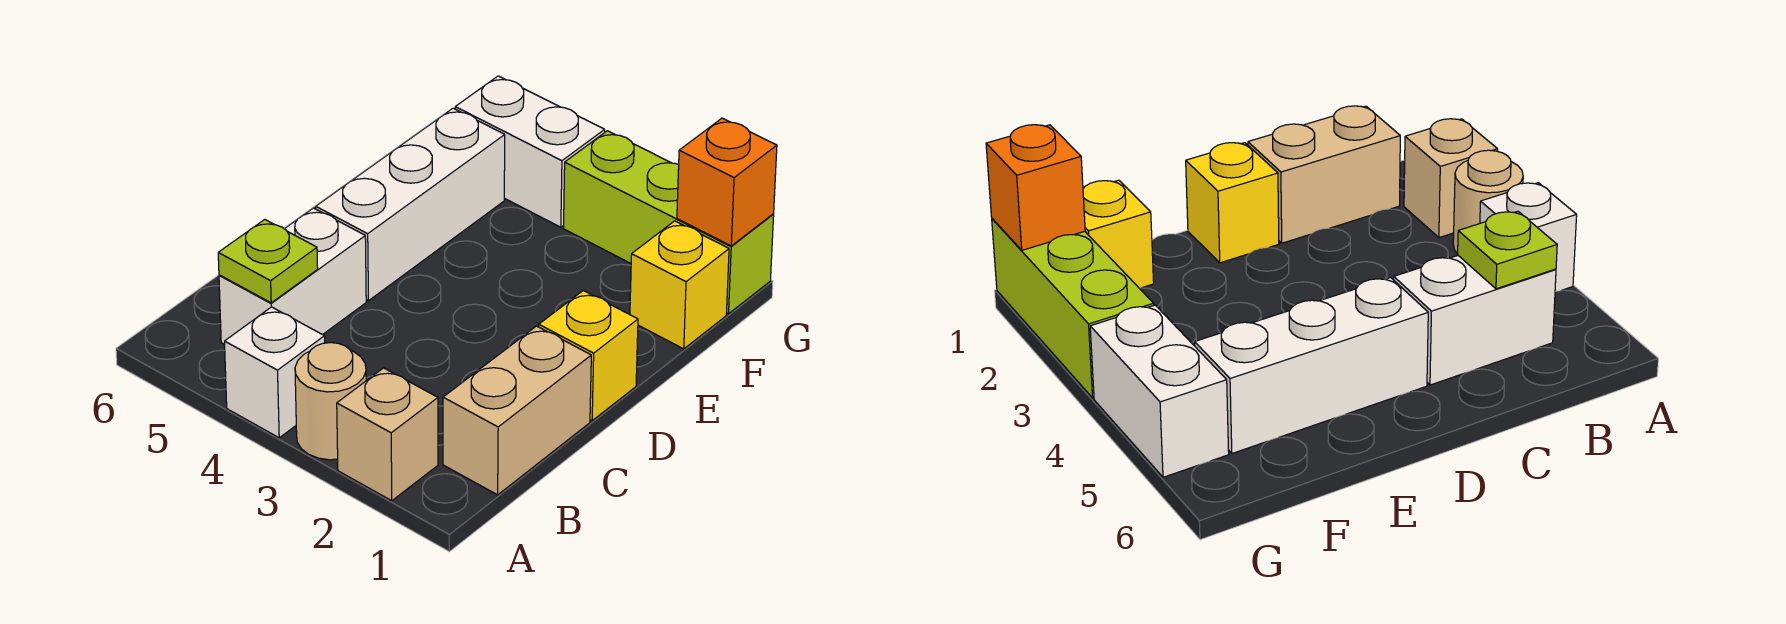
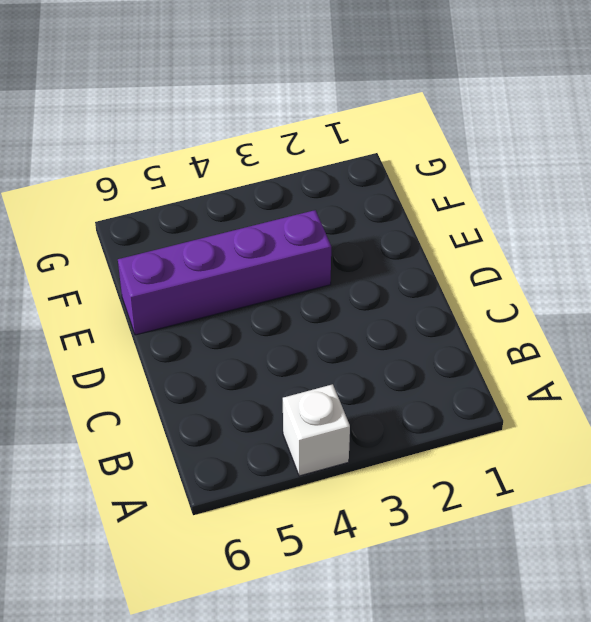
purple 1x4 brick [118,210,331,335] -> white 1x3 brick [316,108,505,301]
none -> tan 1x1 brick [337,368,438,501]
none -> tan 1x1 round brick [295,343,366,460]
none -> tan 1x2 brick [443,326,591,495]

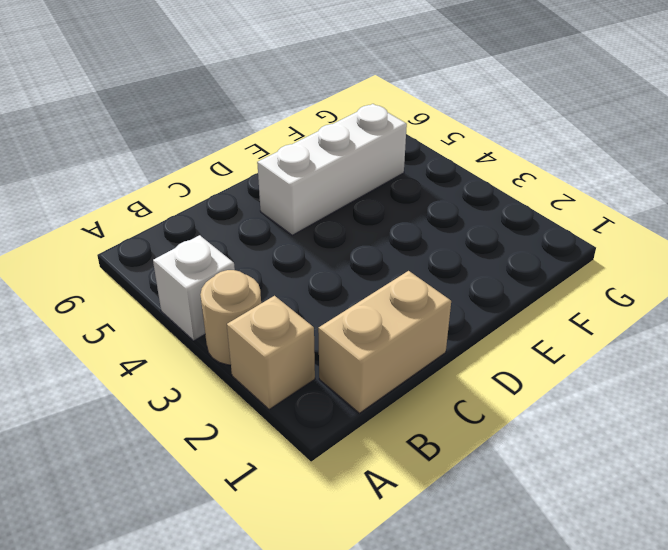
none -> white 1x2 brick [219,208,366,344]
none -> yellow 1x1 brick [539,291,638,421]
none -> yellow 1x1 brick [630,221,729,349]

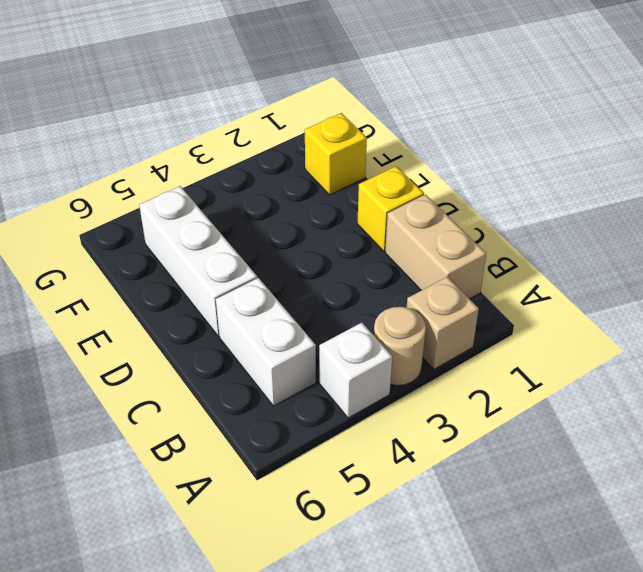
none -> lime 1x3 brick [564,131,774,314]
none -> white 1x2 brick [455,76,605,227]
none -> lime 1x1 plate [218,220,318,303]

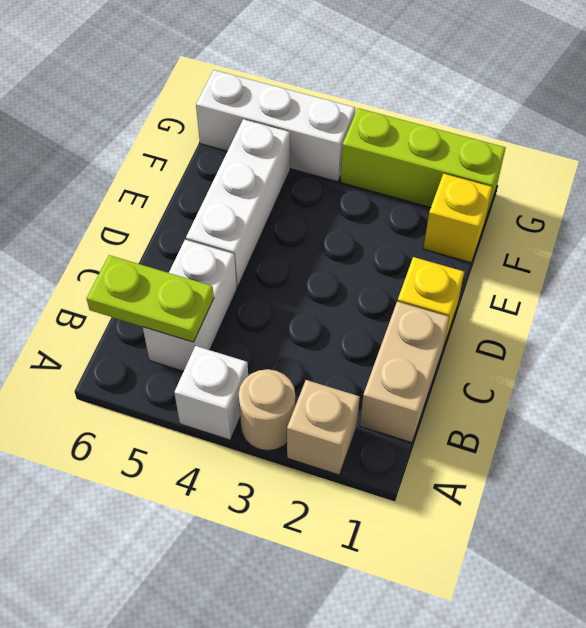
lime 1x2 plate [86,255,214,342] -> lime 1x1 plate [218,220,318,303]
white 1x3 brick [196,70,355,182] -> white 1x2 brick [455,76,605,227]
none -> orange 1x1 brick [677,118,777,246]

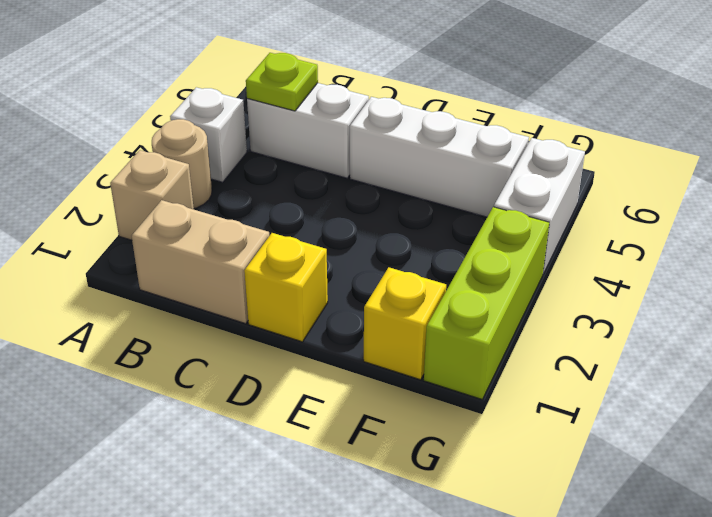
none -> orange 1x1 brick [677,118,777,246]

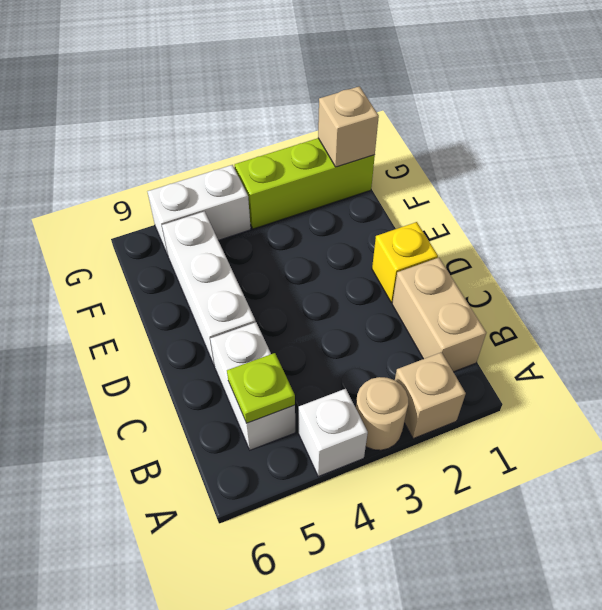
tan 1x1 brick [318,86,379,167] -> orange 1x1 brick [677,118,777,246]
none -> yellow 1x1 brick [630,221,729,349]

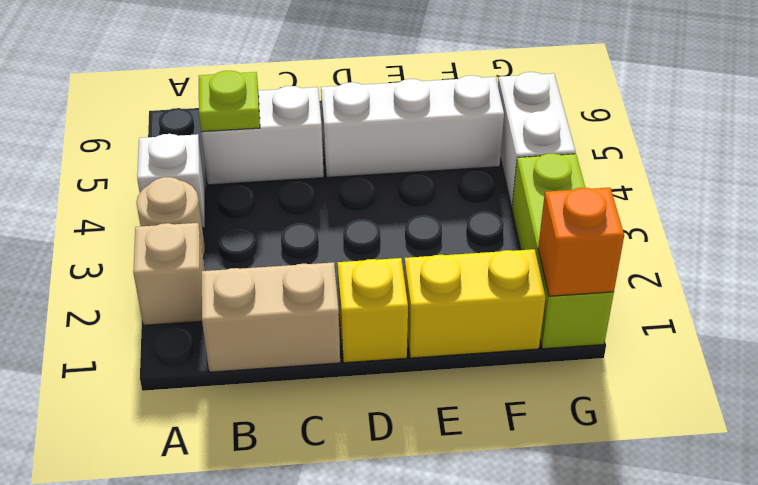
yellow 1x2 brick [404,249,546,358] -> yellow 1x1 brick [630,221,729,349]

